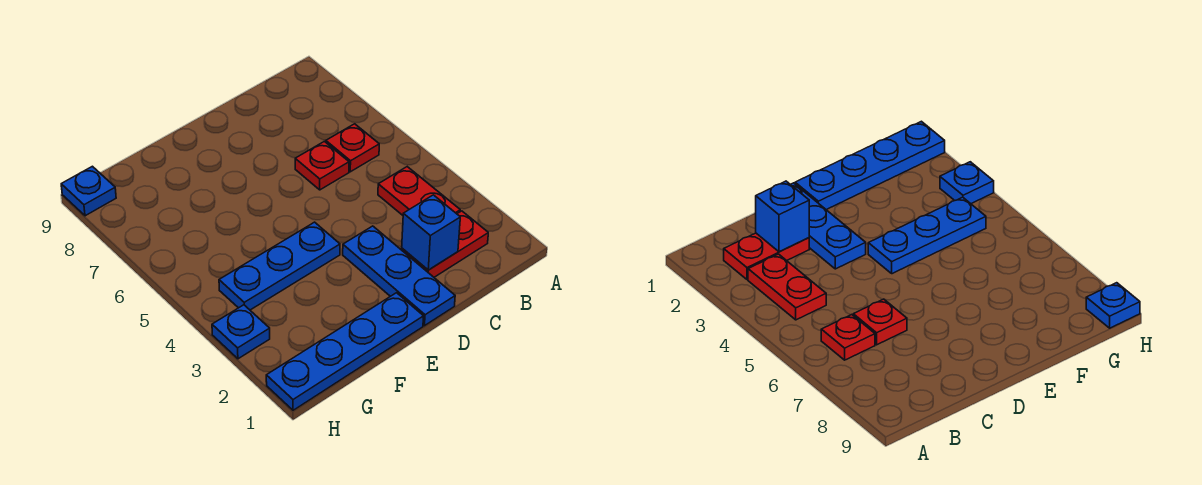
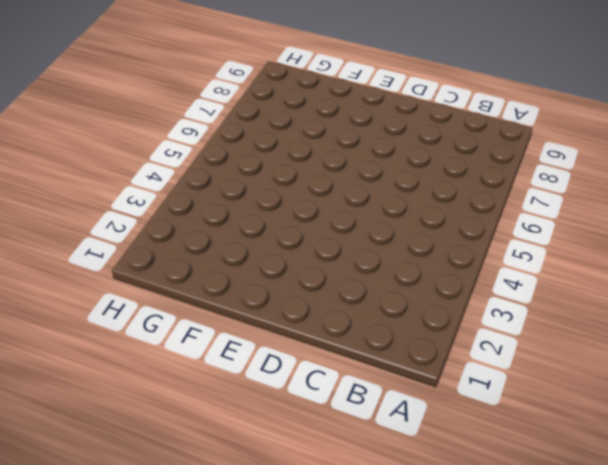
none -> red 1x2 plate [402,211,488,277]
none -> red 1x2 plate [378,167,460,215]

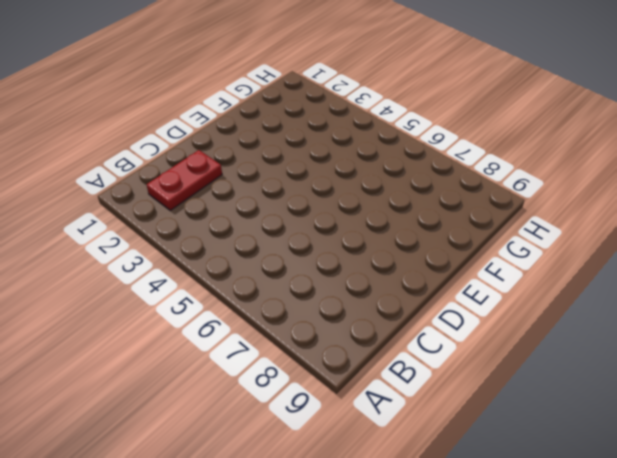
none -> red 1x2 plate [378,167,460,215]
none -> red 1x1 plate [326,124,379,172]

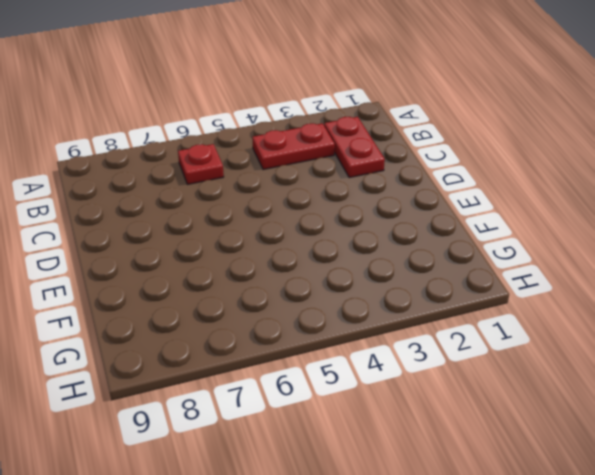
none -> red 1x1 plate [295,141,349,190]
none -> blue 1x3 plate [343,226,455,326]

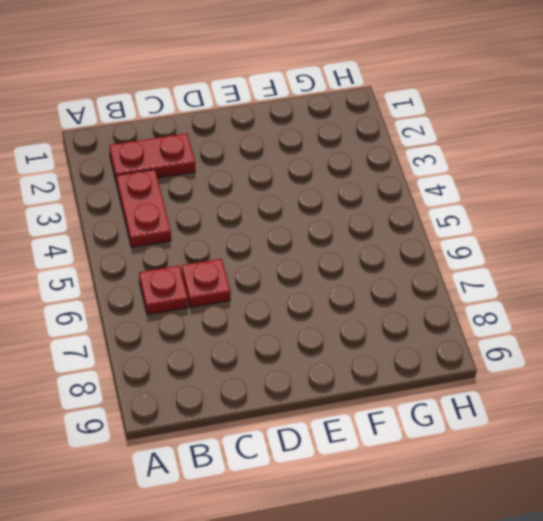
none -> blue 1x3 plate [343,226,455,326]
none -> blue 1x4 plate [266,293,424,410]

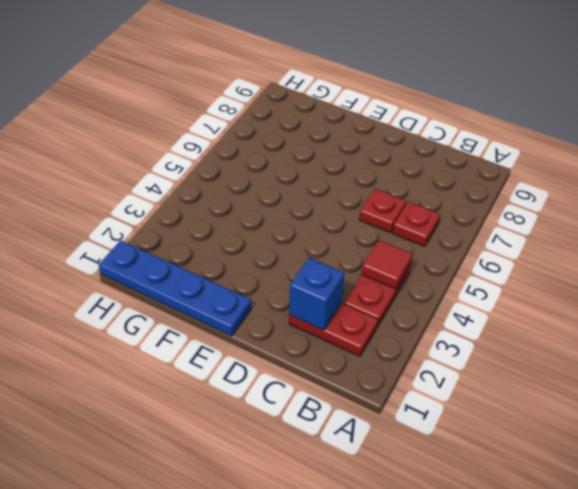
red 1x1 tile [362,240,413,289] -> none
none -> blue 1x3 plate [343,226,455,326]
none -> blue 1x3 plate [219,222,340,310]

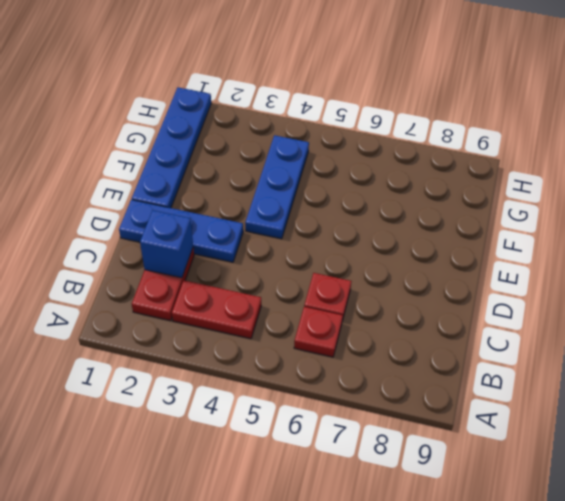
none -> blue 1x1 plate [212,305,270,359]
none -> blue 1x1 plate [61,166,116,216]

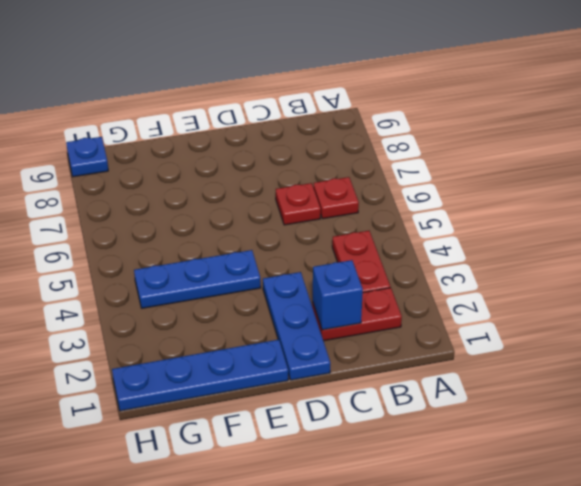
none -> blue 1x1 plate [212,305,270,359]

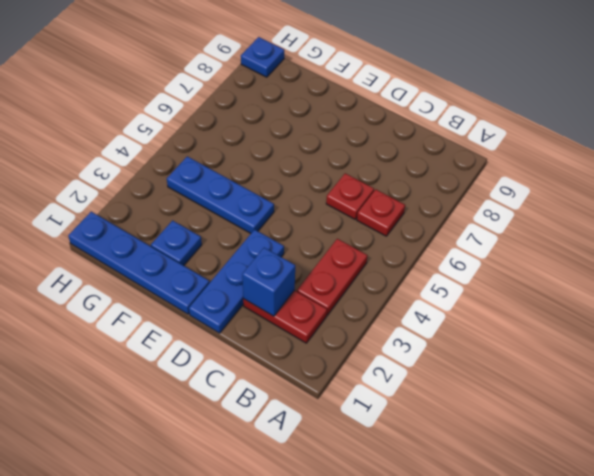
blue 1x1 plate [151,221,202,266] -> blue 1x1 plate moved to [212,305,270,359]

